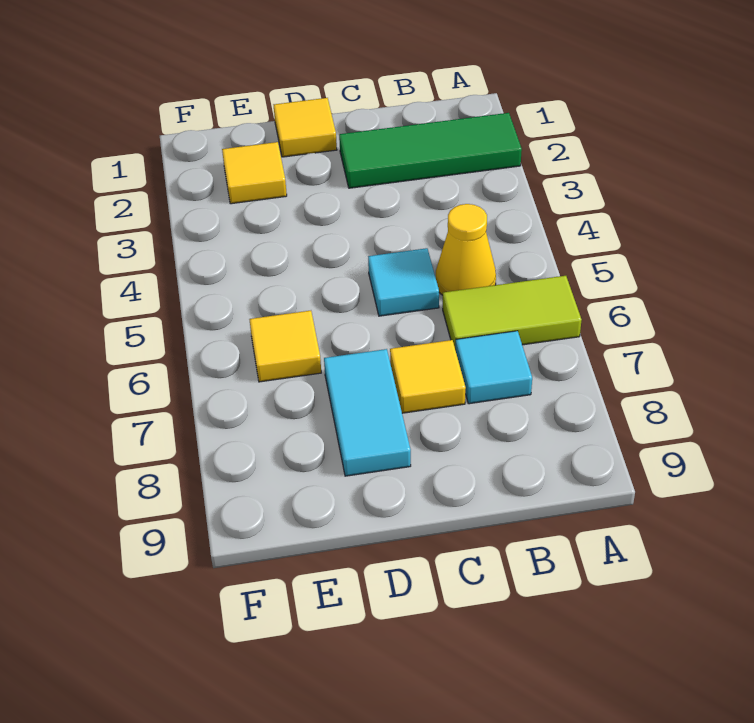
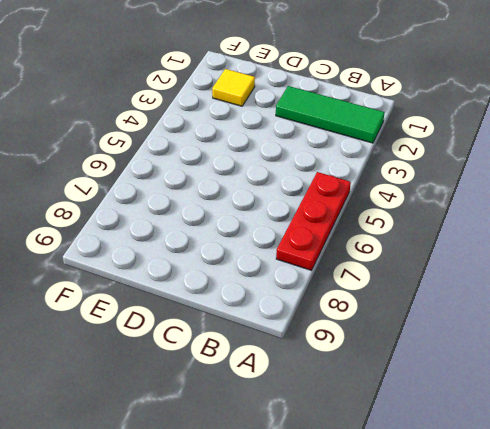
red 1x3 plate [276,172,351,270] -> lime 1x2 tile [443,276,582,350]
none -> yellow 1x1 cone [436,204,496,295]
none -> cyan 1x1 tile [456,331,532,404]

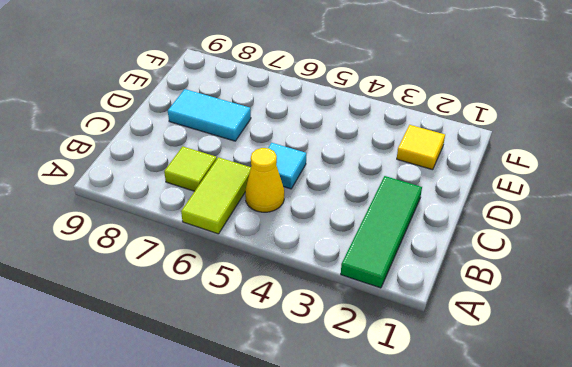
lime 1x1 tile [164,146,217,191] -> cyan 1x1 tile [456,331,532,404]
none -> yellow 1x1 tile [390,340,466,413]
none -> yellow 1x1 tile [274,98,337,157]

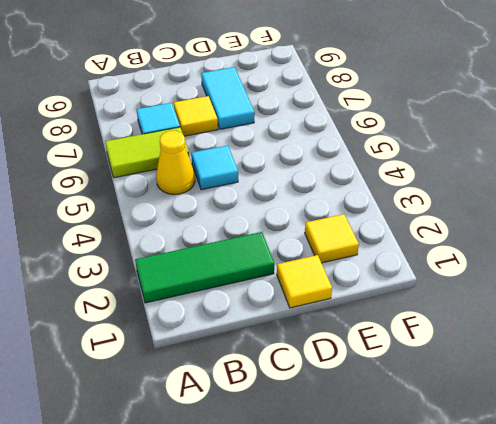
none -> yellow 1x1 tile [249,311,321,382]

